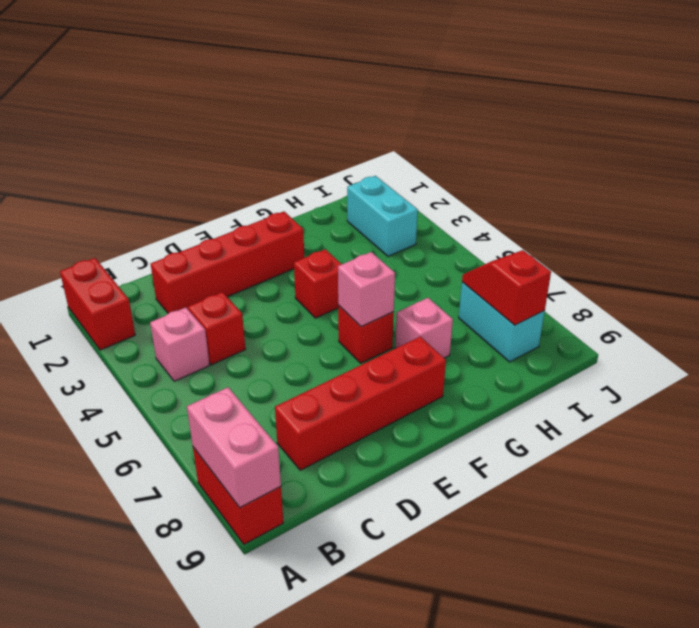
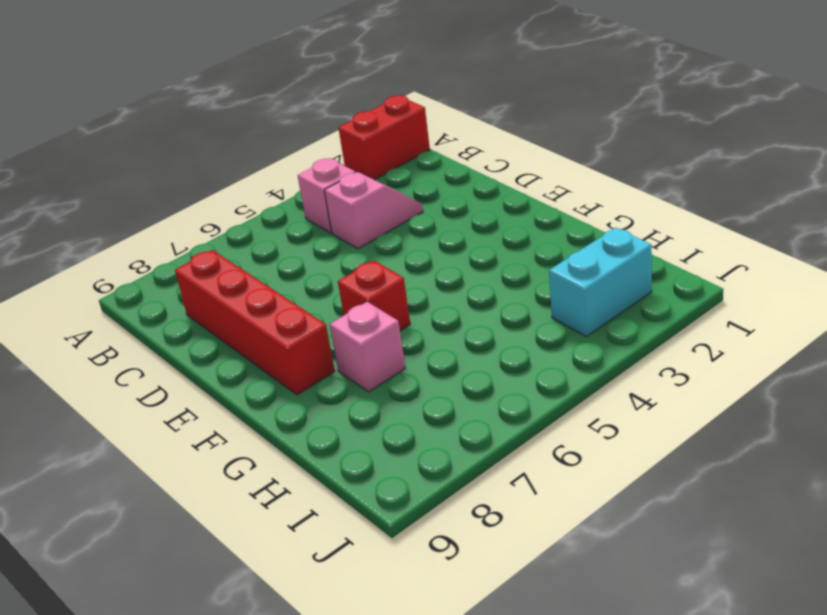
pink 1x2 slope [324,172,423,249] -> red 1x1 brick [188,292,245,365]
none -> red 1x2 brick [193,447,283,544]
none -> red 1x4 brick [151,212,304,313]
none -> red 1x1 brick [294,249,342,318]

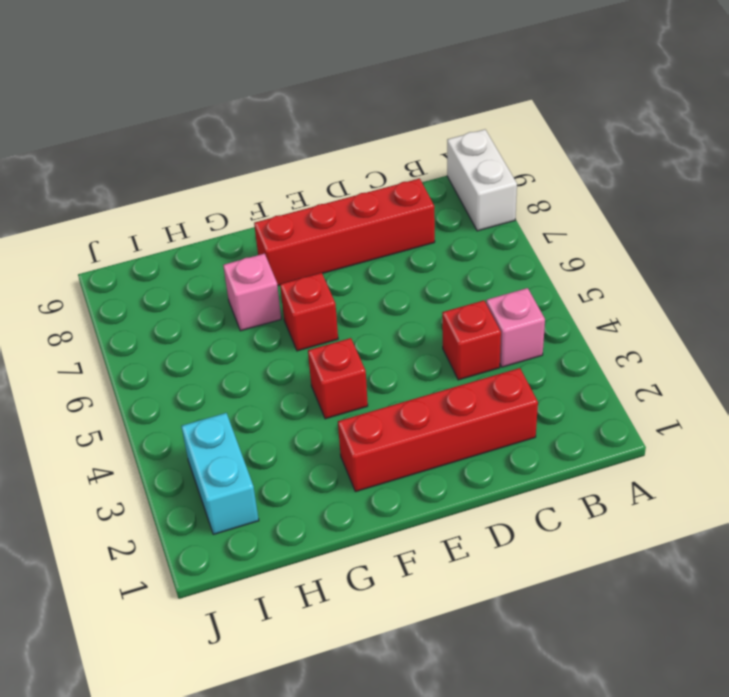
white 1x2 brick [447,129,517,231] -> red 1x2 brick [193,447,283,544]
none -> red 1x2 brick [60,258,135,350]
none -> cyan 1x2 brick [459,282,545,362]
none -> pink 1x2 brick [187,387,281,508]

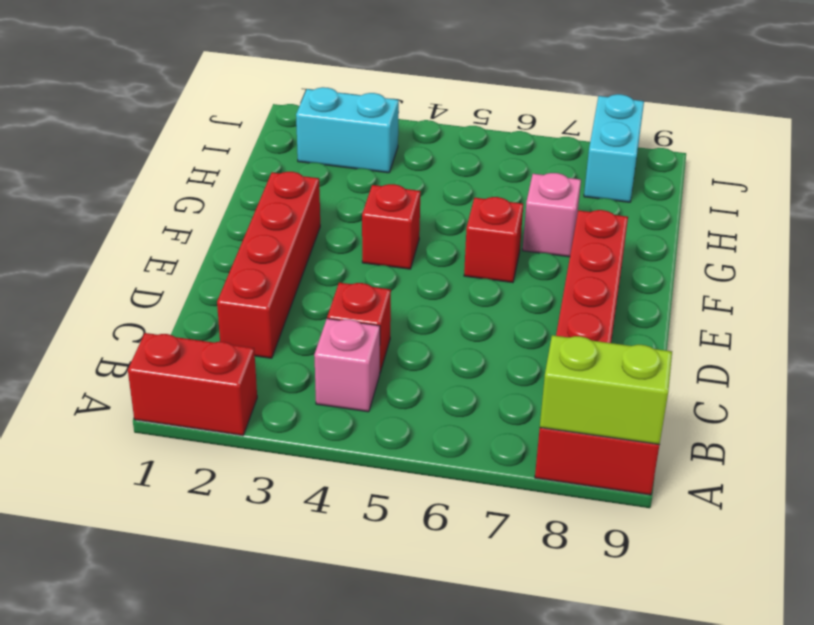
lime 1x2 brick [540,335,672,445] -> pink 1x2 brick [187,387,281,508]
cyan 1x2 brick [584,94,644,202] -> cyan 1x2 brick turned to [459,282,545,362]
none -> pink 1x1 brick [338,252,395,326]
none -> red 1x2 slope [462,250,551,325]

